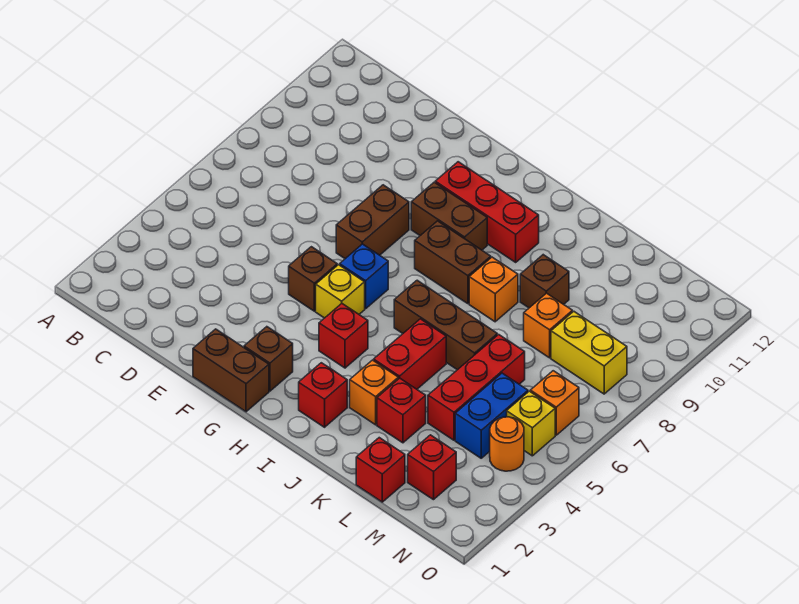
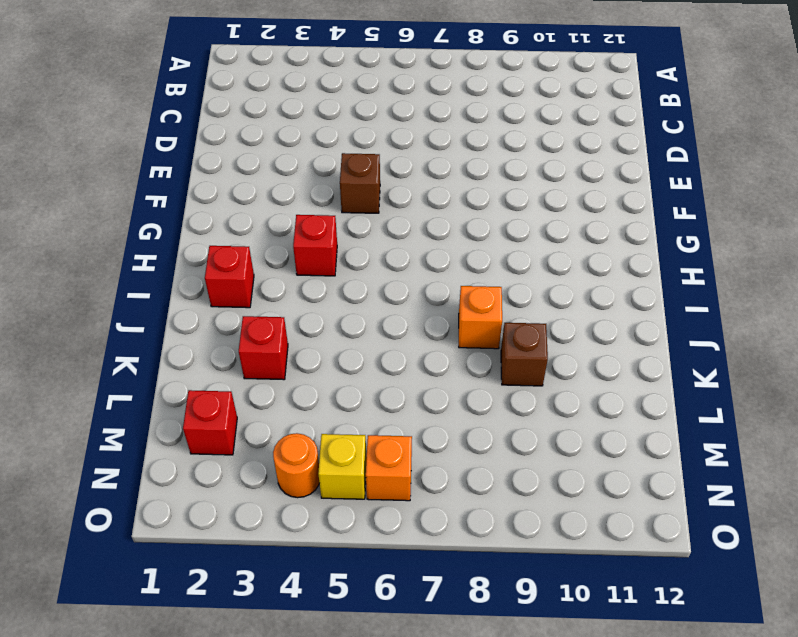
none -> brown 1x2 brick [193,329,269,412]
none -> brown 1x2 brick [336,185,409,259]
none -> brown 1x1 brick [244,327,293,391]

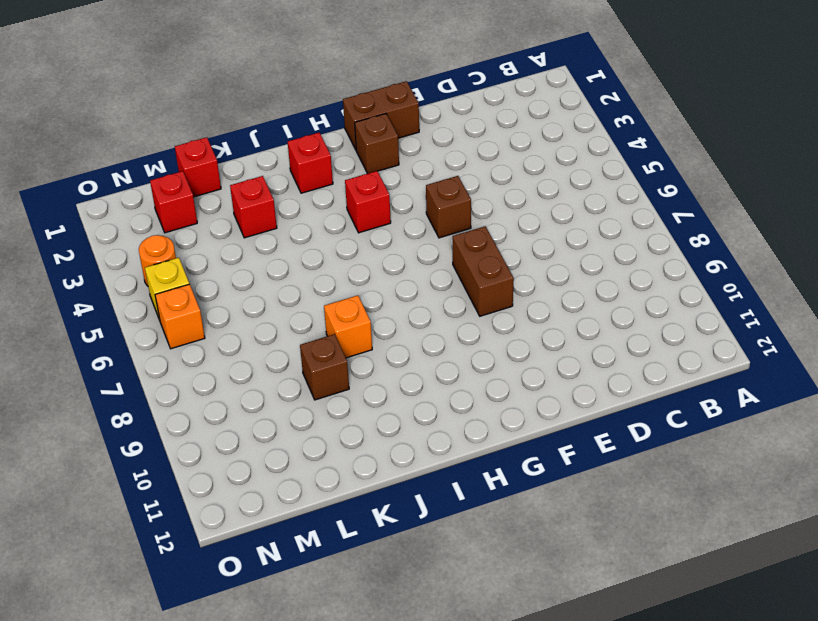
none -> yellow 1x1 brick [316,265,365,318]
none -> blue 1x1 brick [340,244,388,309]
none -> brown 1x2 brick [411,182,487,250]

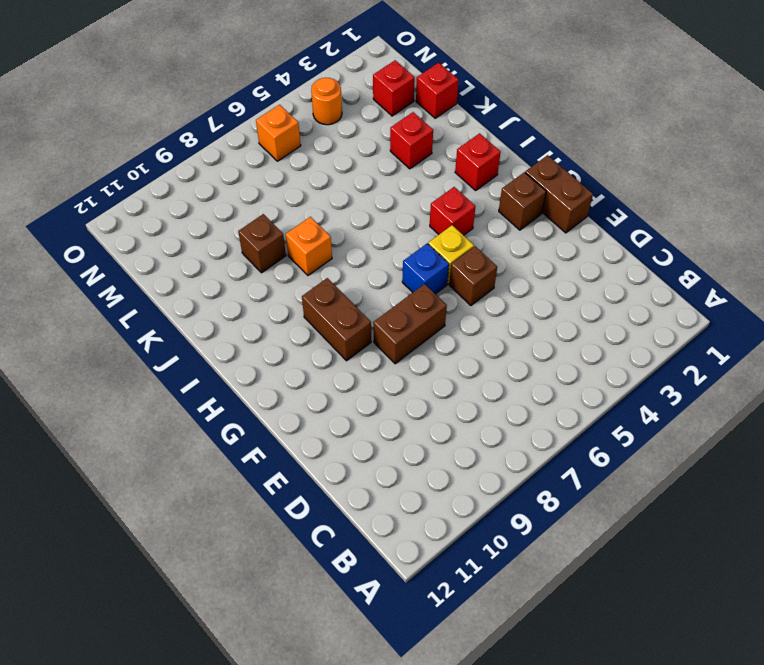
none -> red 1x3 brick [435,162,539,262]
none -> brown 1x2 brick [415,221,491,304]
none -> brown 1x3 brick [394,280,497,370]

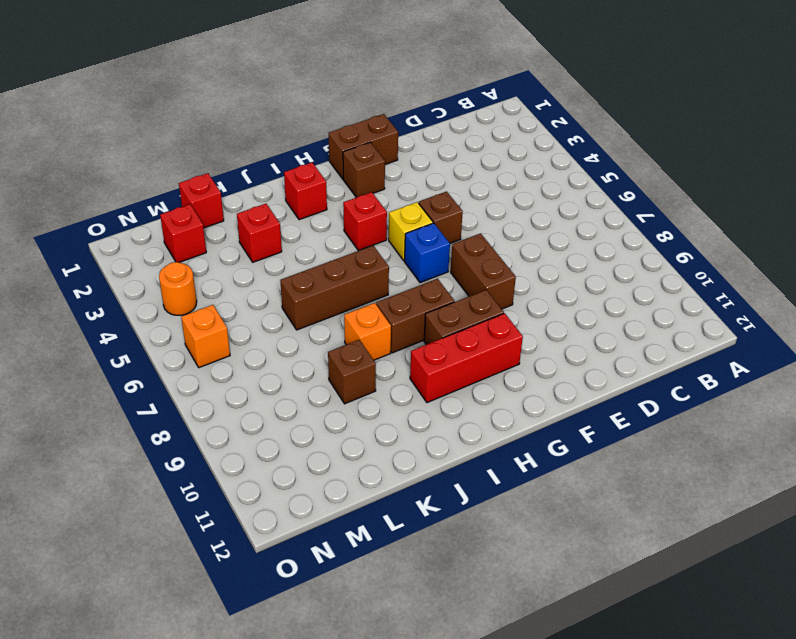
none -> orange 1x1 brick [350,360,398,425]
none -> red 1x2 brick [374,319,446,389]
none -> red 1x3 brick [428,335,525,440]

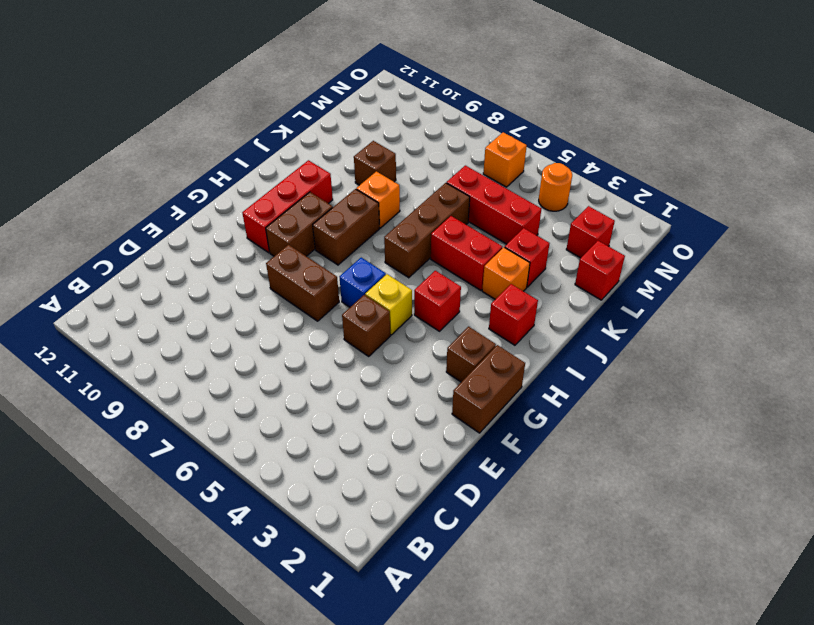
none -> orange 1x1 brick [524,293,572,358]
none -> blue 1x2 brick [455,373,528,458]
none -> yellow 1x2 brick [551,311,627,394]

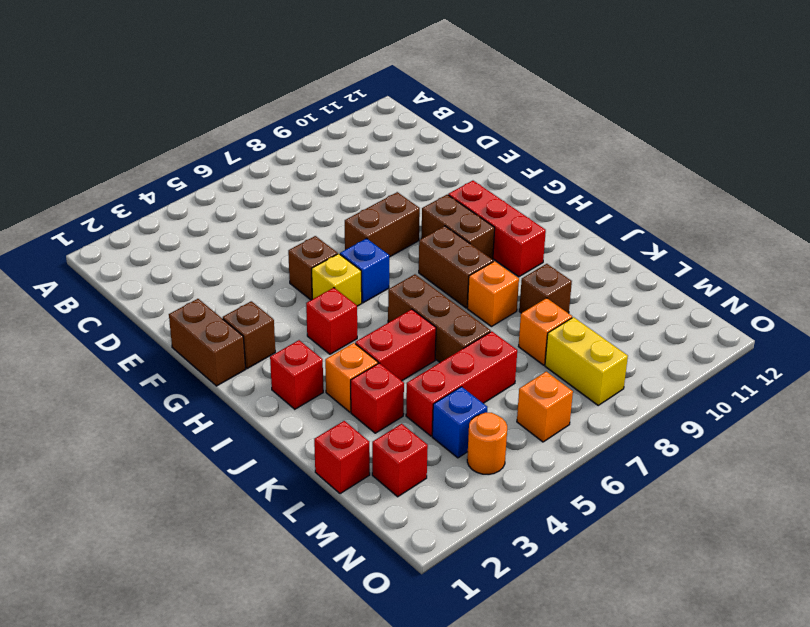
blue 1x1 brick [432,387,487,458] -> blue 1x2 brick [455,373,528,458]
none -> yellow 1x1 brick [507,391,555,456]

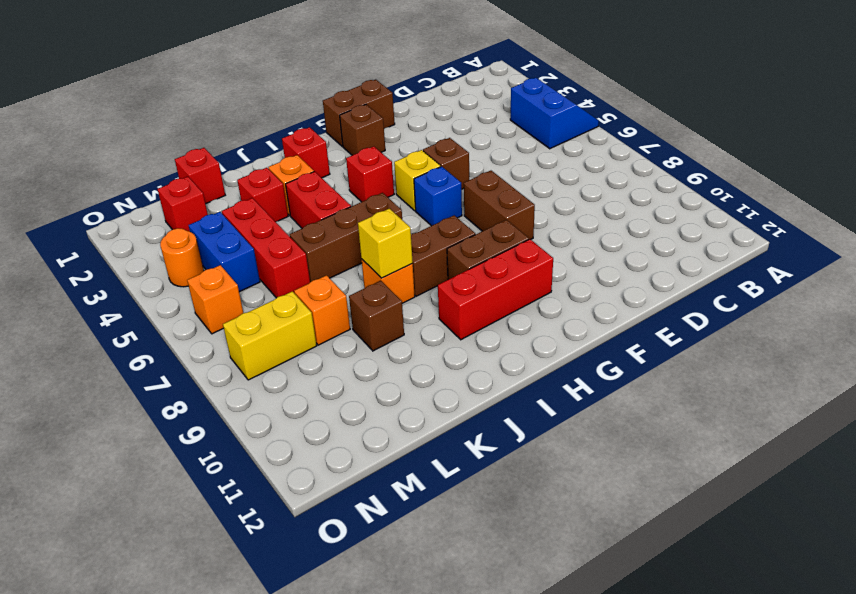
blue 2x2 slope [510,78,599,149] -> none
yellow 1x1 brick [358,209,413,278] -> yellow 1x1 brick moved to [507,391,555,456]

